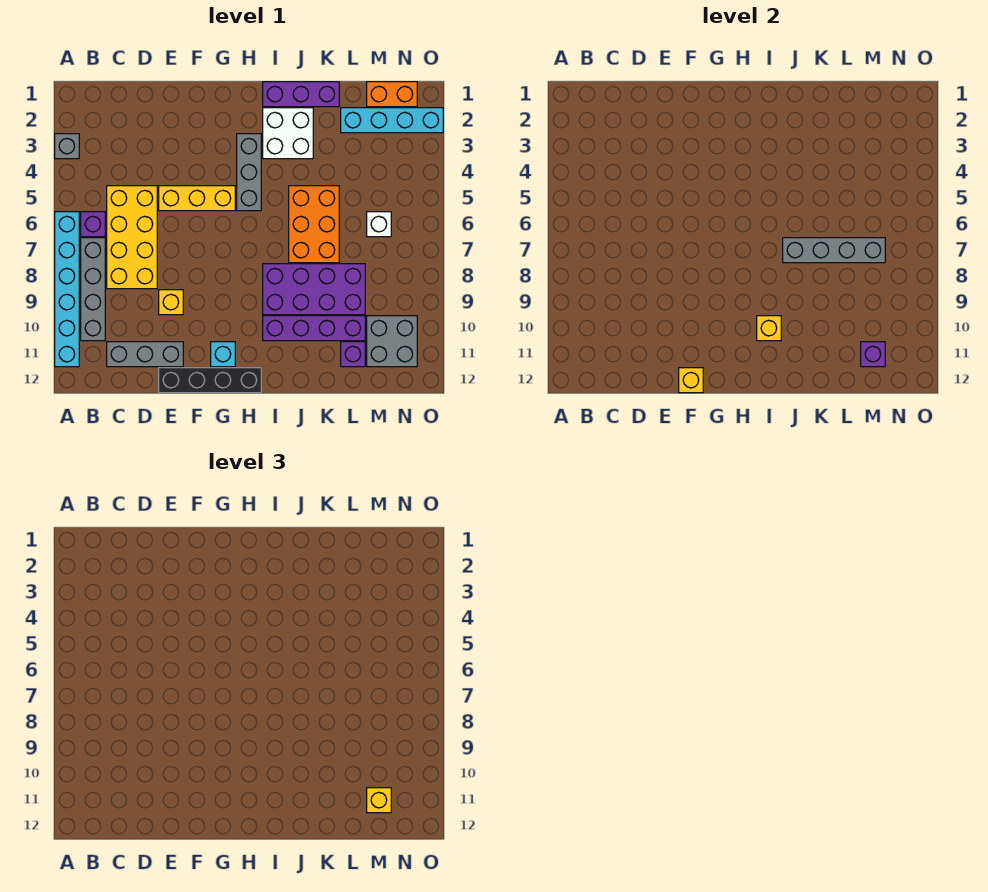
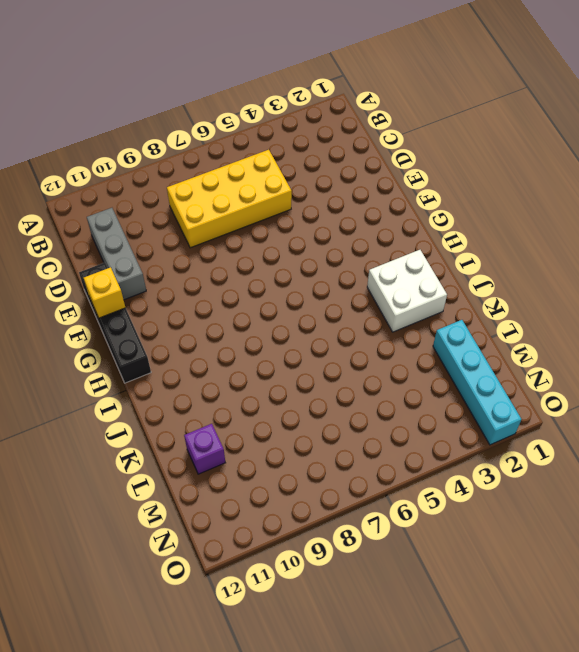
none -> grey 1x1 brick [55,134,79,159]
none -> cyan 1x6 brick [55,212,79,367]
none -> purple 1x1 brick [81,212,105,237]

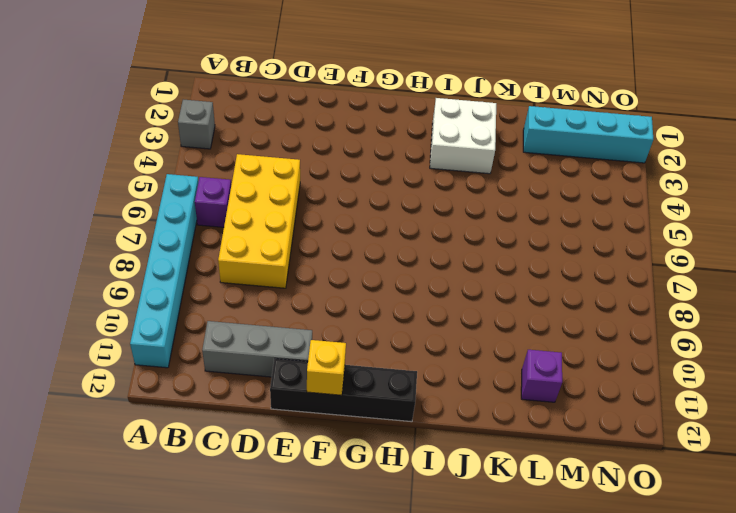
none -> grey 1x4 brick [81,238,105,341]
none -> yellow 1x3 brick [159,186,235,211]
none -> yellow 1x1 brick [159,290,183,315]

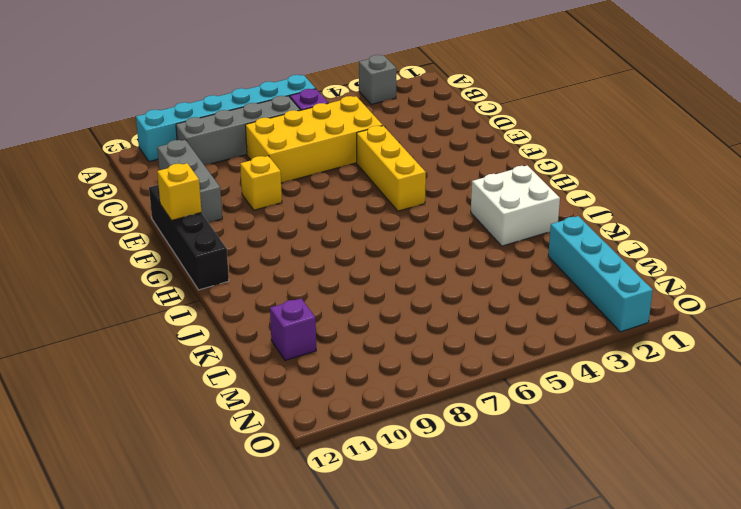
none -> cyan 1x1 brick [211,342,235,367]
none -> grey 1x3 brick [237,134,261,211]
none -> purple 1x3 brick [263,82,339,107]

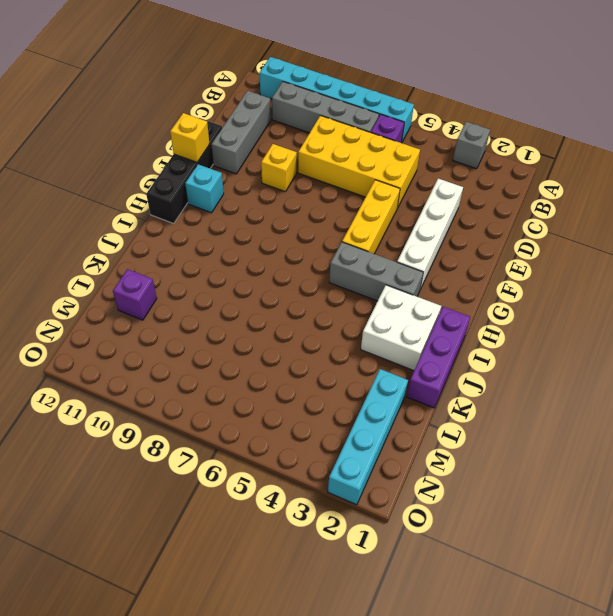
white 1x4 brick [397,178,463,289] -> none
none -> purple 2x4 brick [263,264,365,315]
none -> purple 1x4 brick [263,316,365,341]
none -> orange 2x3 brick [289,186,339,263]

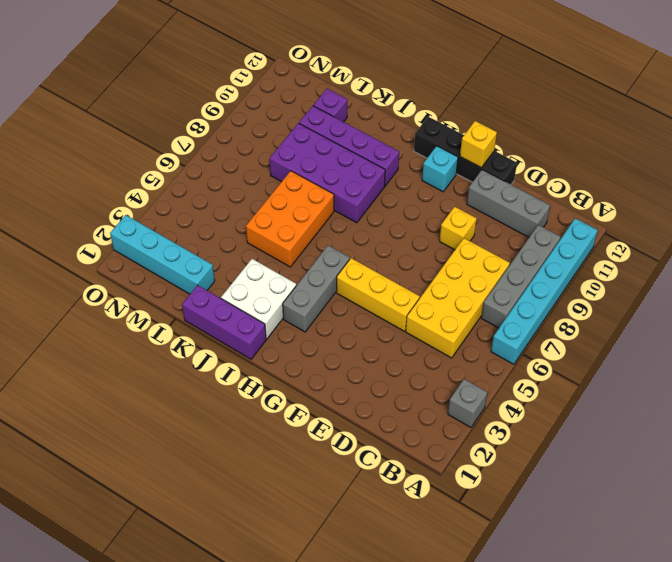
none -> purple 1x1 brick [81,212,105,237]
none -> orange 1x2 brick [367,82,417,107]
none -> white 1x1 brick [367,212,391,237]

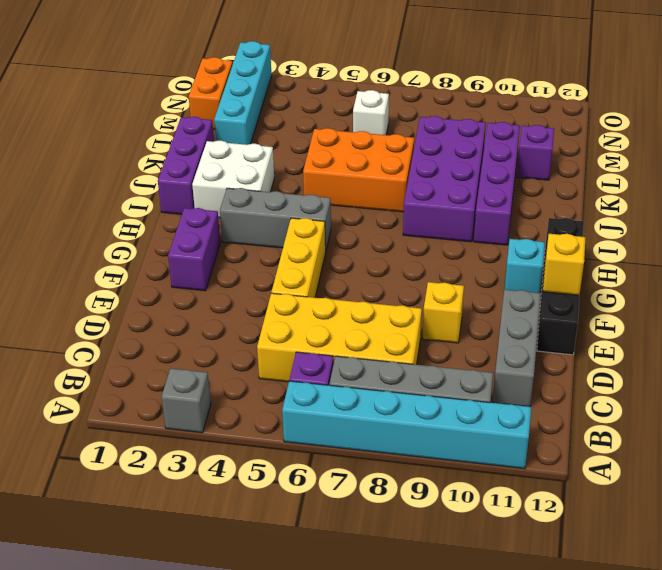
purple 1x2 brick [168,208,220,291] -> none
none -> grey 2x2 brick [367,316,417,367]
none -> yellow 1x1 brick [757,316,781,341]
none -> grey 1x4 brick [783,238,885,263]

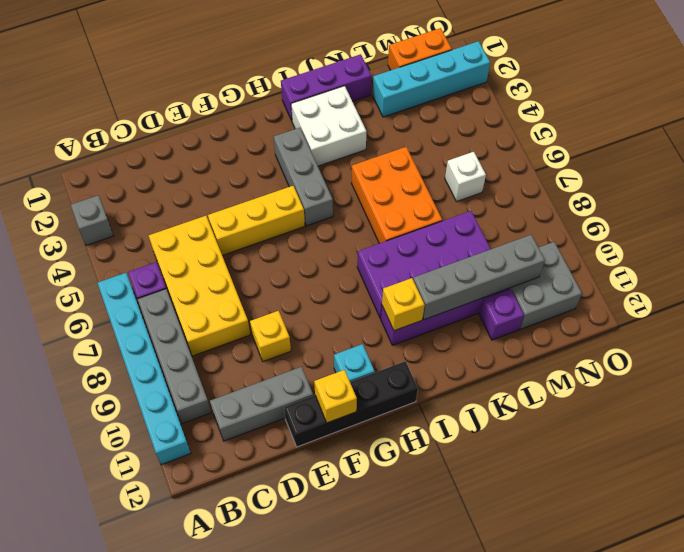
grey 1x4 brick [413,235,545,319] -> grey 1x4 brick moved to [783,238,885,263]
none -> purple 1x1 brick [861,342,885,367]
none -> yellow 1x1 brick [367,788,391,813]

